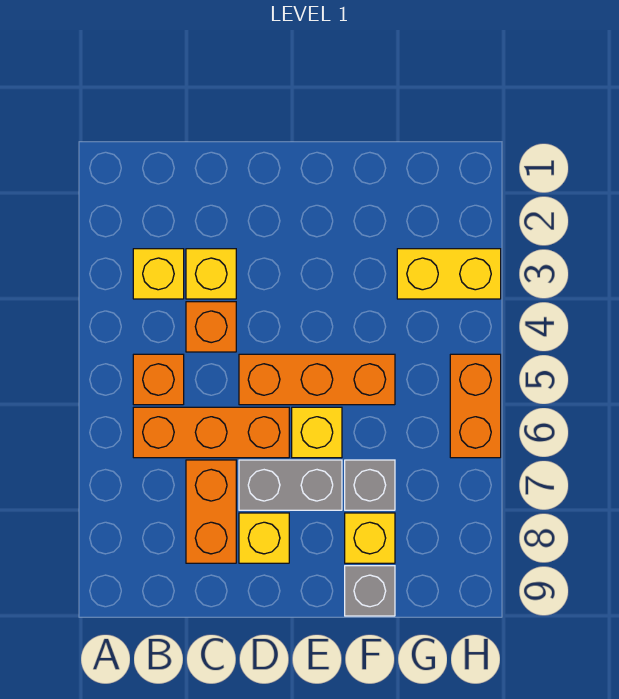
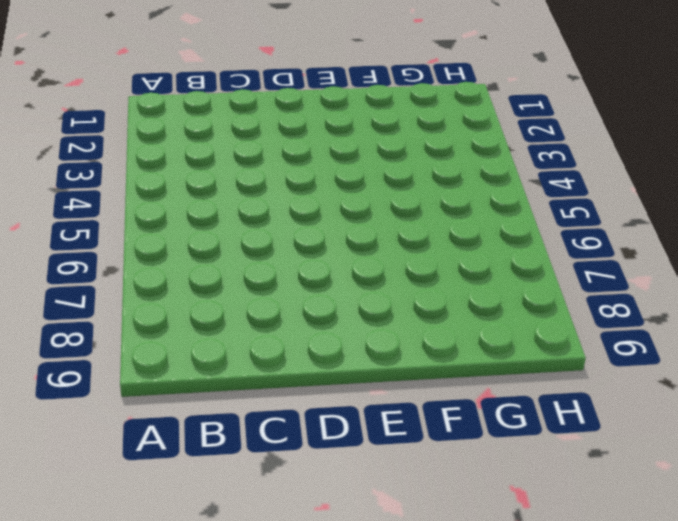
none -> yellow 1x1 brick [133,249,184,299]
none -> orange 1x1 brick [133,354,184,405]
none -> orange 1x3 brick [133,407,289,458]

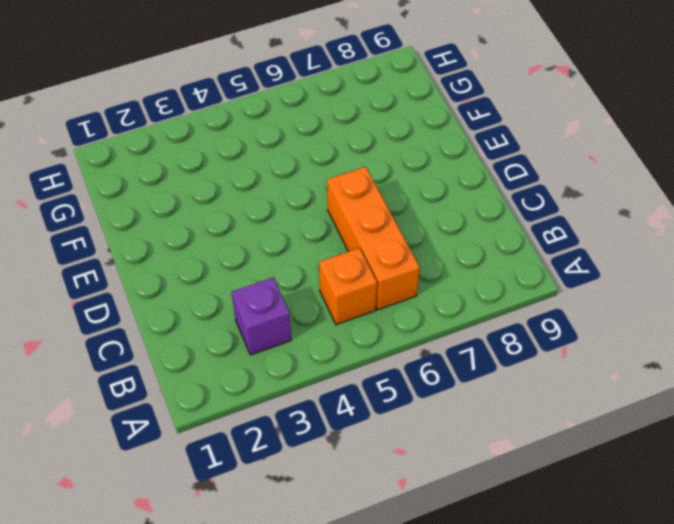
purple 1x1 brick [232,278,291,355] -> yellow 1x1 brick [133,249,184,299]
none -> yellow 1x1 brick [186,249,236,299]
none -> orange 1x1 brick [186,302,236,352]
none -> orange 1x2 brick [186,460,236,563]

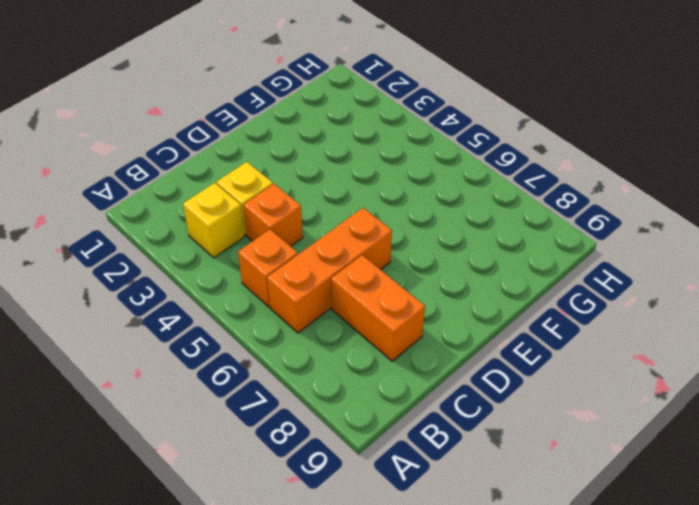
none -> orange 1x3 brick [239,354,395,405]
none -> grey 1x2 brick [239,460,342,510]
none -> yellow 1x1 brick [239,513,289,563]

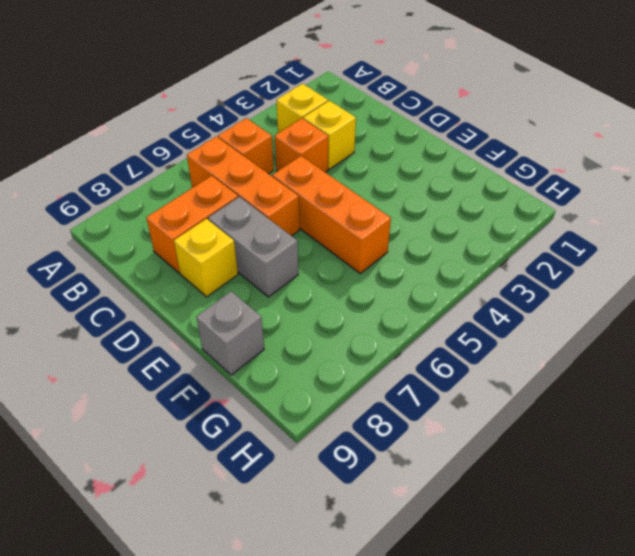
none -> yellow 1x1 brick [292,407,342,458]
none -> grey 1x1 brick [345,460,395,510]
none -> yellow 1x1 brick [345,513,395,563]

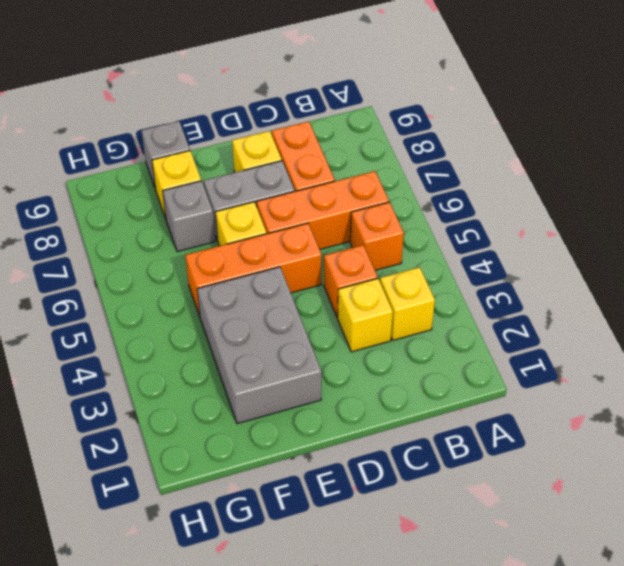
grey 2x3 brick [197,267,322,424] -> none
none -> yellow 1x2 brick [397,249,501,299]
none -> orange 1x2 brick [450,354,501,458]

